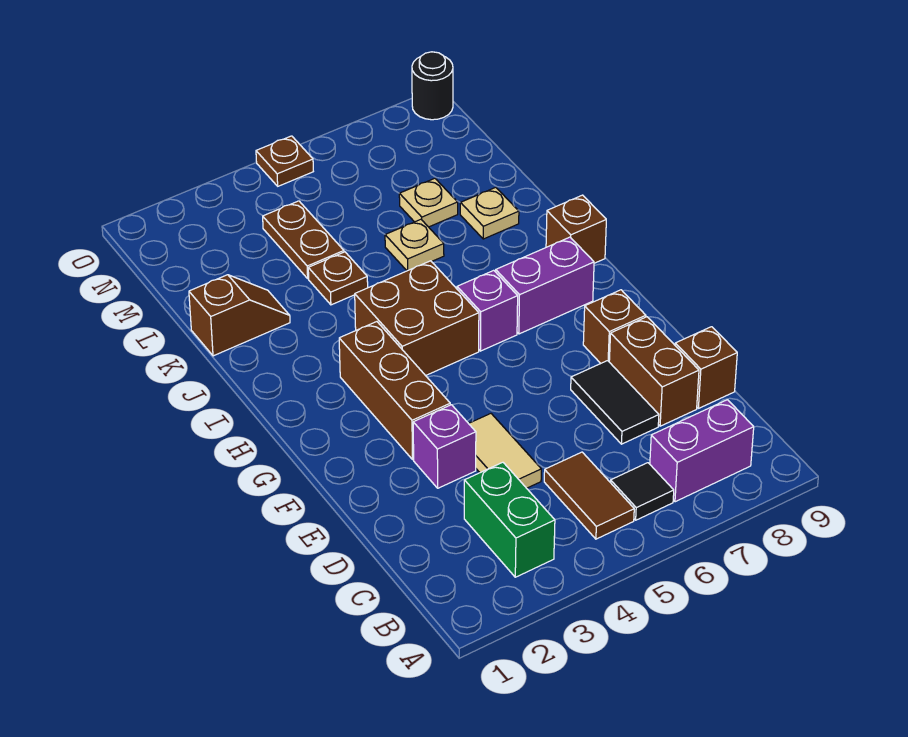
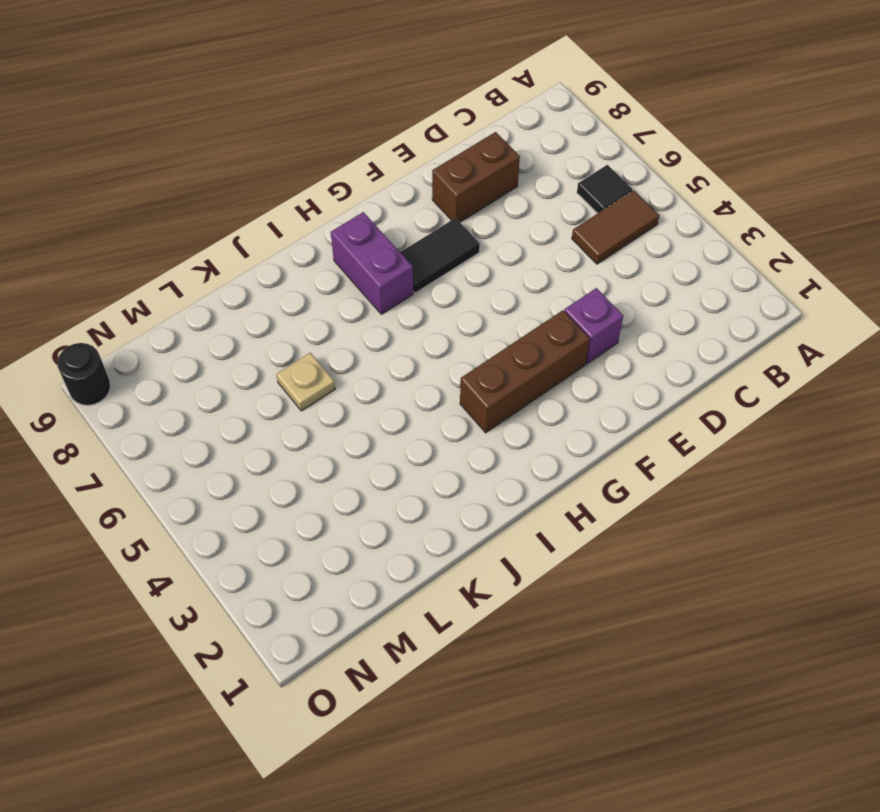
black 1x2 tile [400,218,480,293] -> black 1x2 tile moved to [571,361,659,444]
none -> green 1x2 brick [464,462,555,577]
none -> purple 1x2 brick [650,400,754,502]
none -> tan 1x2 tile [469,414,541,488]

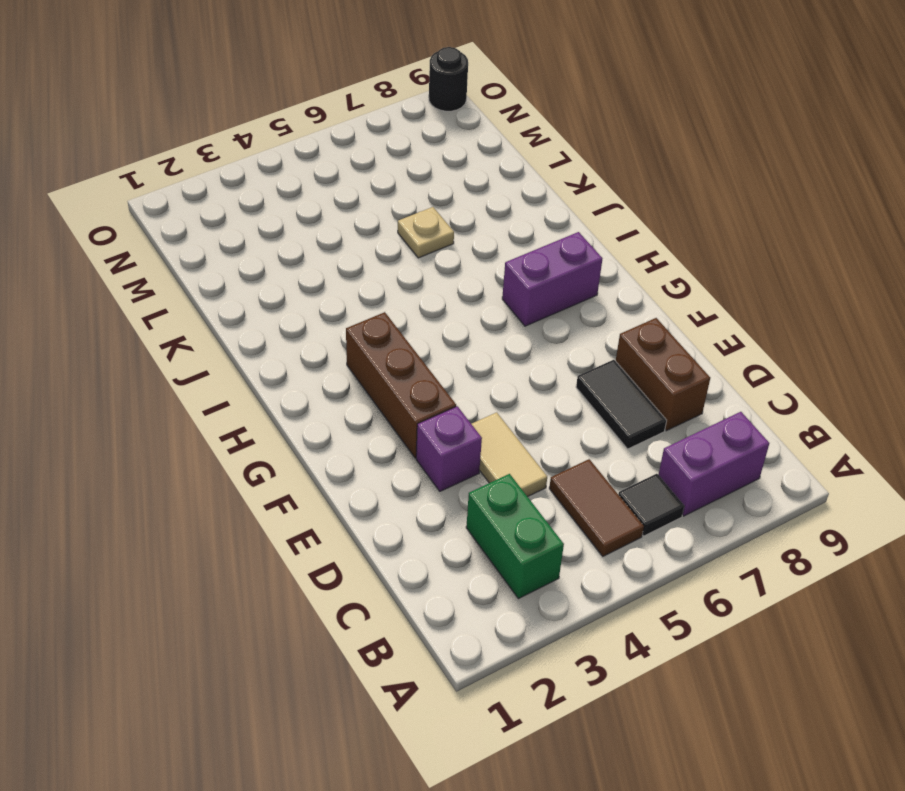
none -> brown 1x1 brick [675,327,737,408]
none -> brown 1x1 brick [583,290,646,363]
none -> brown 2x2 brick [355,261,479,376]

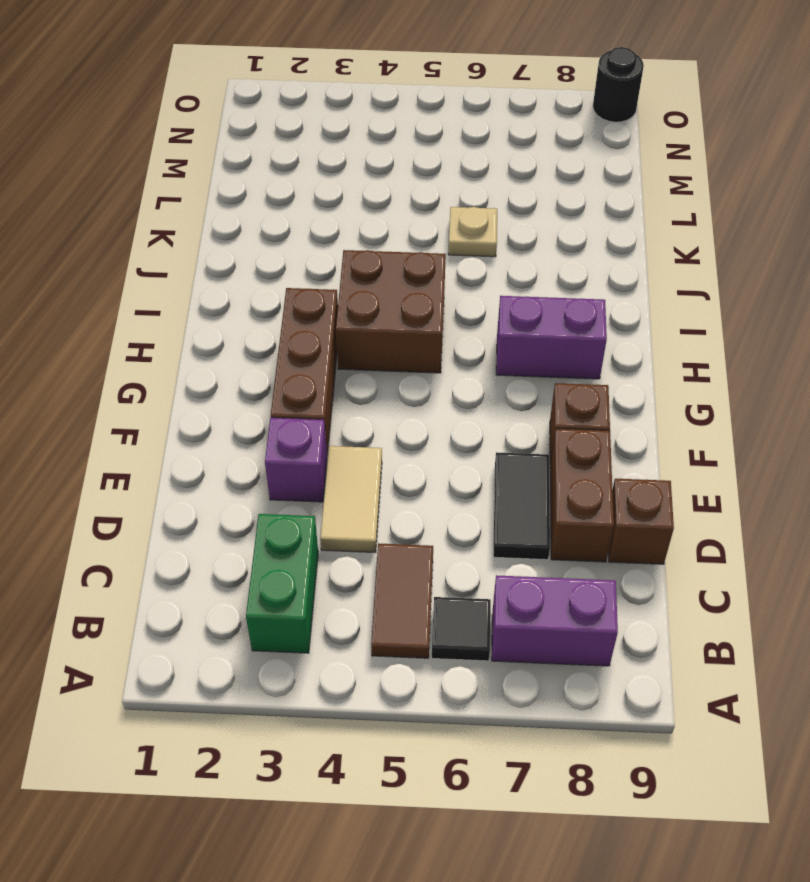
none -> purple 1x1 brick [457,270,518,351]
none -> brown 1x1 brick [546,195,606,263]
none -> brown 1x2 slope [189,275,290,356]

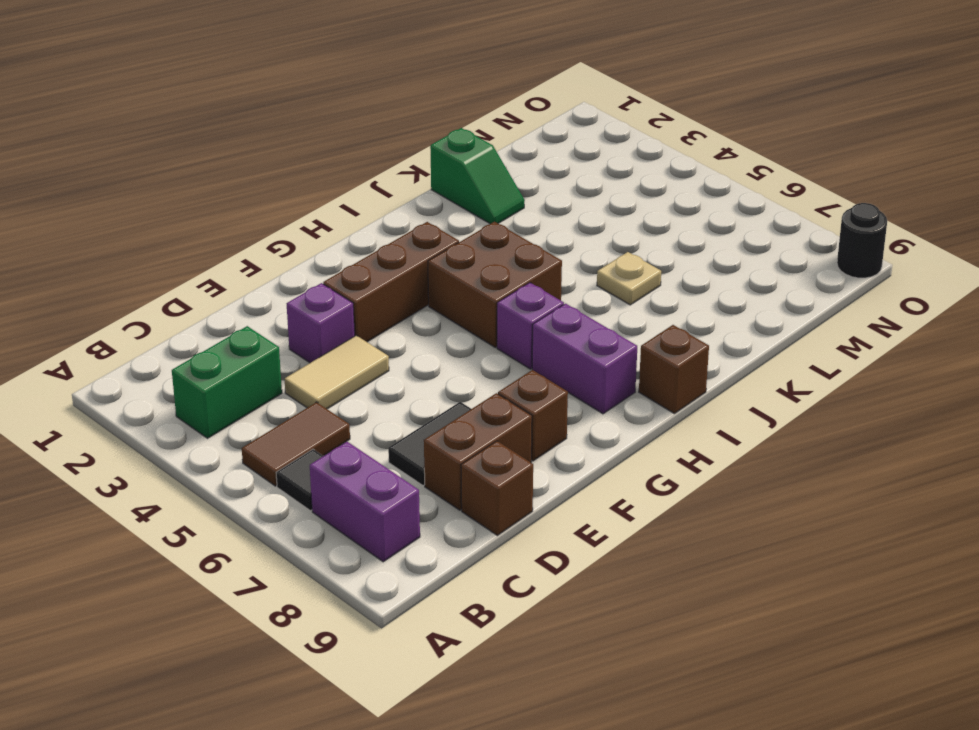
green 1x2 slope [430,128,525,224] -> brown 1x2 slope [189,275,290,356]
none -> brown 1x1 plate [308,252,368,305]
none -> tan 1x1 plate [460,187,519,239]
none -> brown 1x2 plate [263,201,344,279]

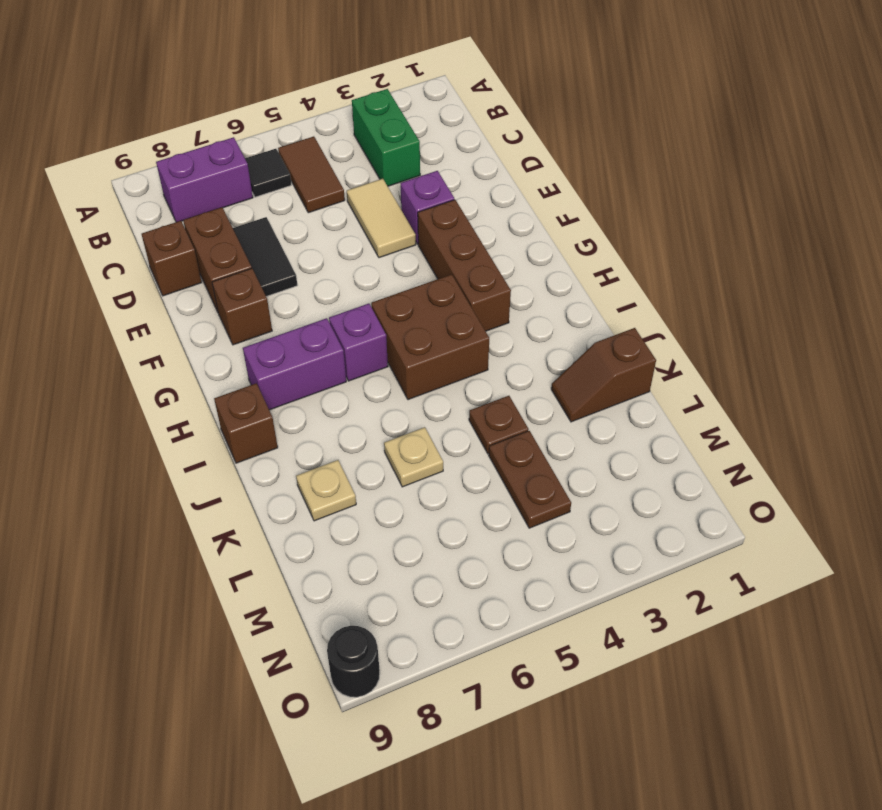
none -> tan 1x1 plate [399,178,458,227]
none -> brown 1x1 plate [256,136,313,186]

